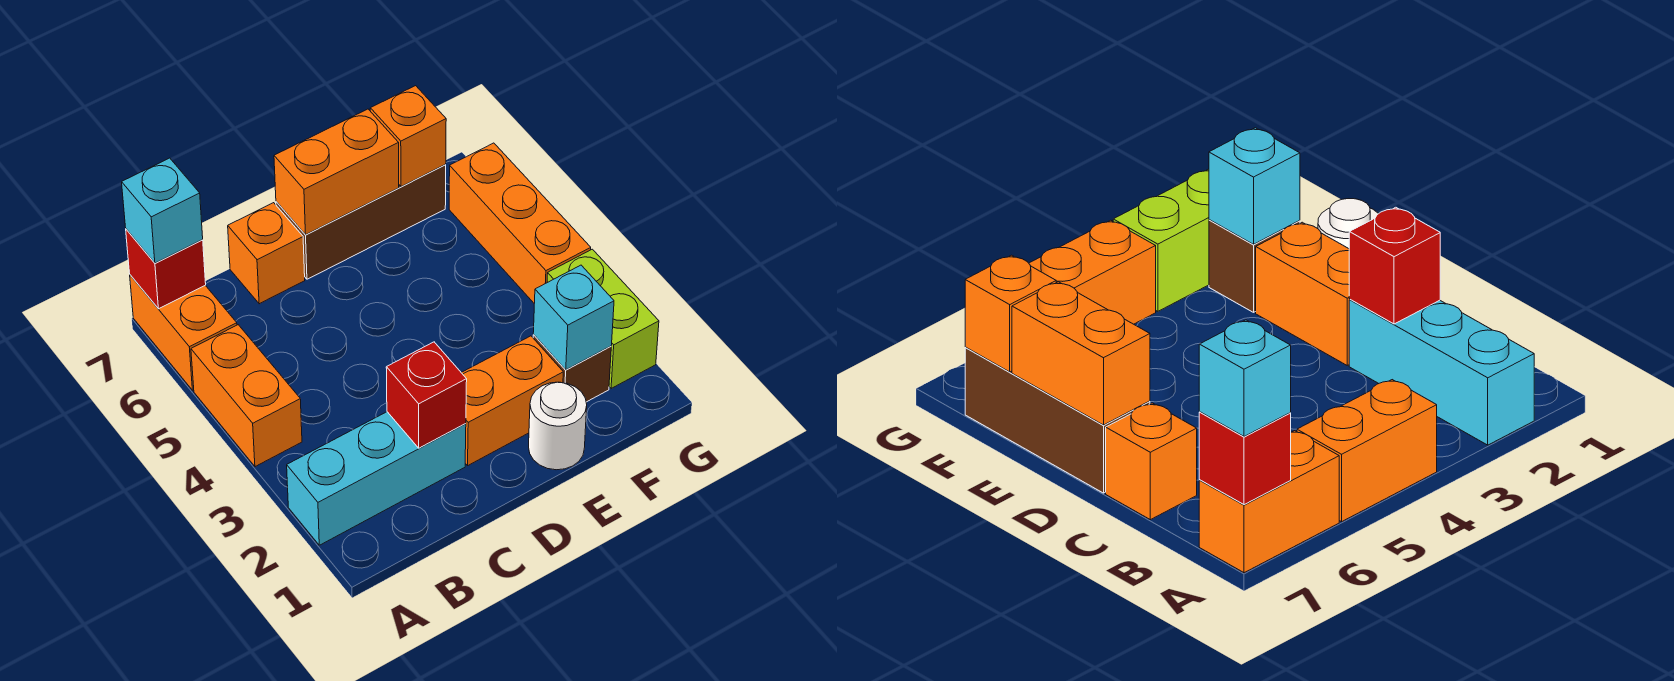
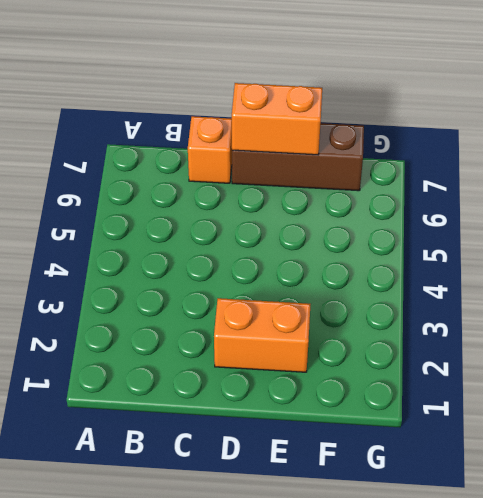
none -> cyan 1x3 brick [287,412,466,545]
none -> orange 1x2 brick [191,325,302,467]
none -> orange 1x2 brick [130,275,237,390]

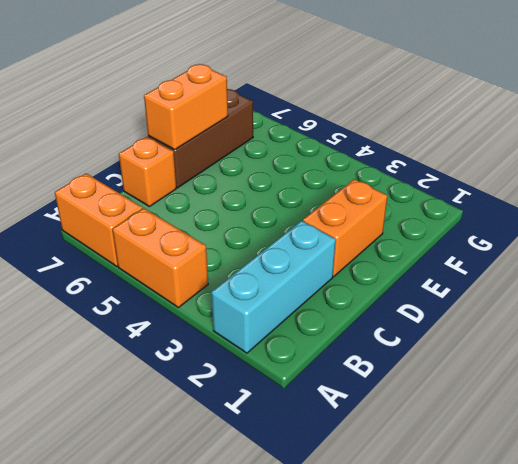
none -> white 1x1 round brick [529,382,587,470]
none -> brown 1x1 brick [533,335,611,402]
none -> lime 1x2 brick [547,249,659,389]

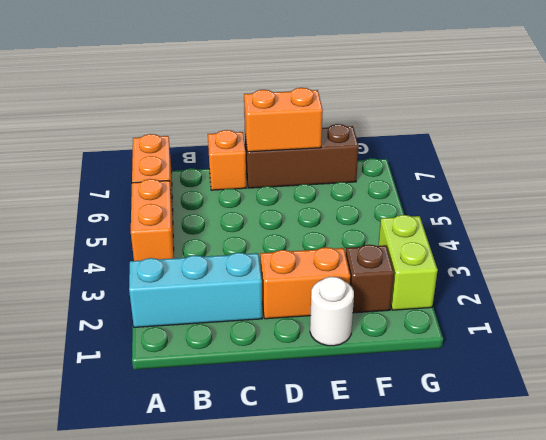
none -> orange 1x3 brick [449,143,591,304]
none -> red 1x1 brick [126,229,206,309]
none -> red 1x1 brick [386,342,467,448]

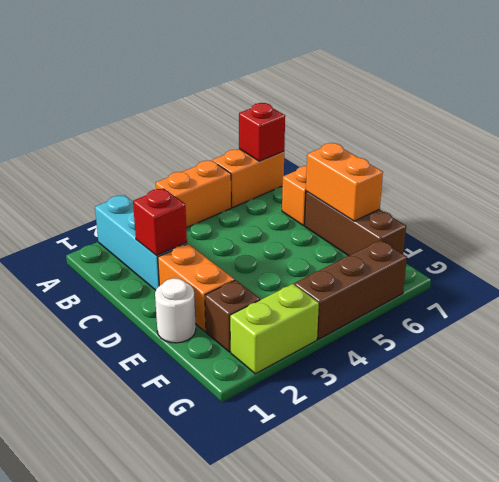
brown 1x3 brick [294,240,407,339] -> orange 1x3 brick [449,143,591,304]
none -> cyan 1x1 brick [533,265,614,370]
none -> orange 1x1 brick [370,86,446,187]
none -> cyan 1x1 brick [122,158,203,263]

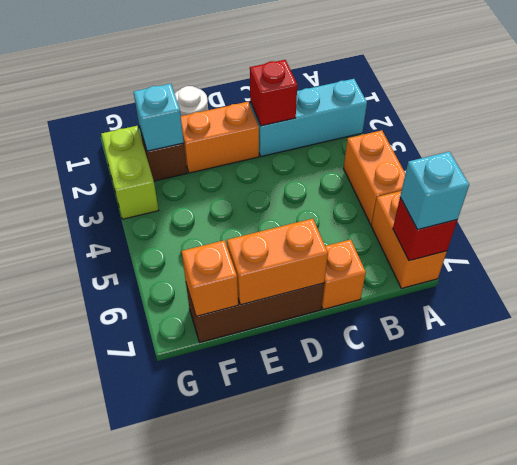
none -> orange 1x3 brick [449,143,591,304]

